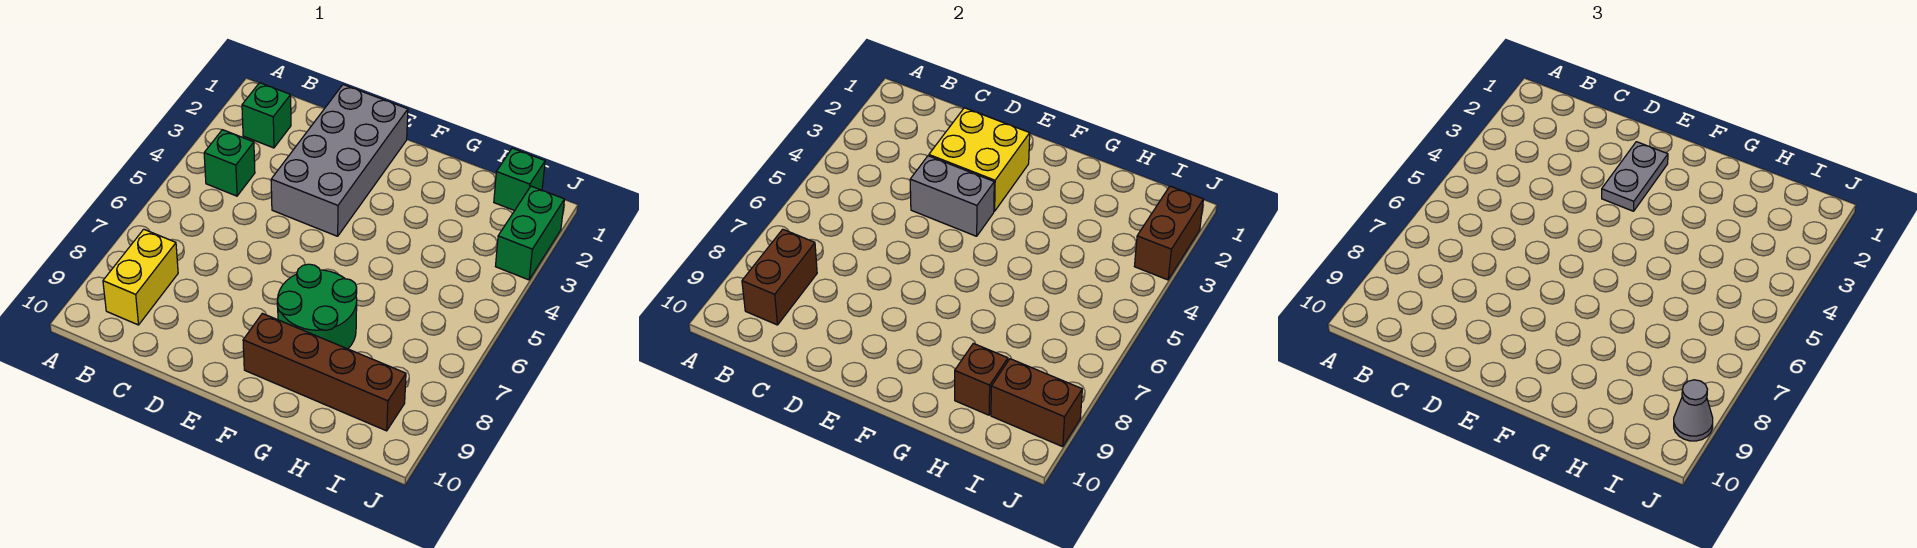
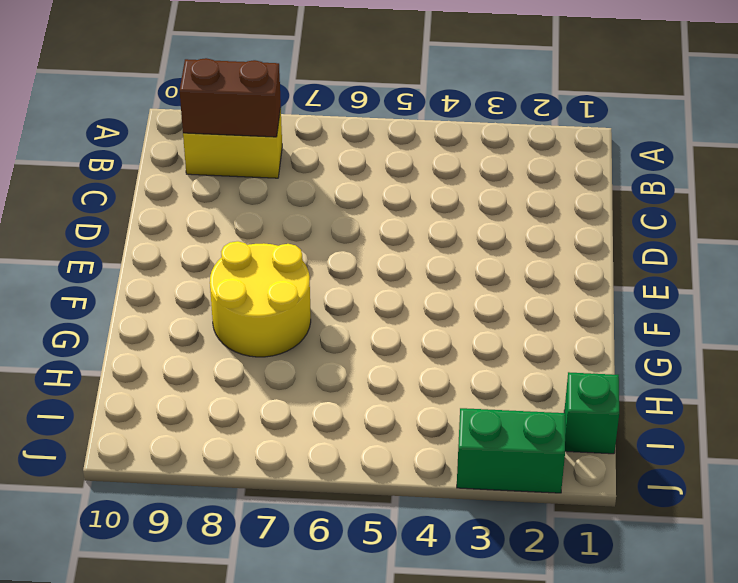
yellow 2x2 round brick [210,241,311,357] -> green 2x2 round brick [277,264,357,349]
none -> green 1x1 brick [242,83,291,148]
none -> green 1x1 brick [204,130,255,196]
none -> grey 2x4 brick [271,85,408,236]

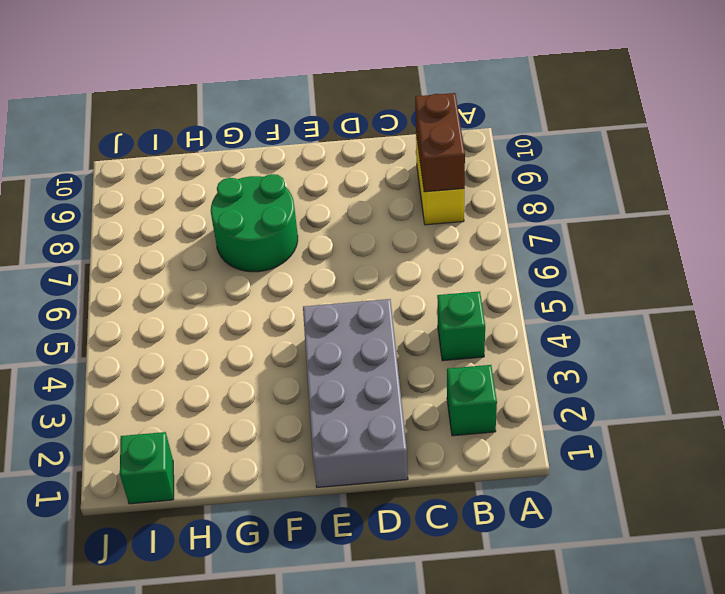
none -> brown 1x4 brick [243,313,406,431]
none -> green 1x2 brick [495,186,564,280]
none -> yellow 2x2 brick [929,108,1030,211]

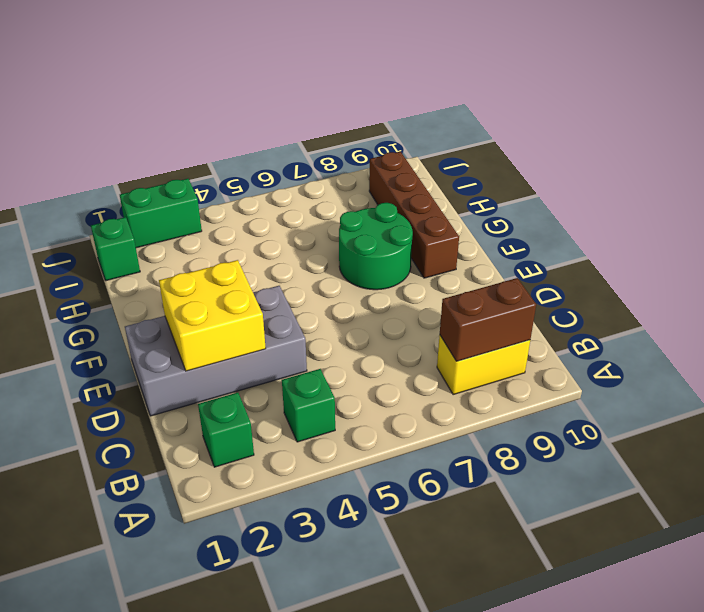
none -> grey 1x2 brick [910,156,994,236]
none -> brown 1x1 brick [955,343,1008,415]
none -> brown 1x2 brick [991,359,1082,447]

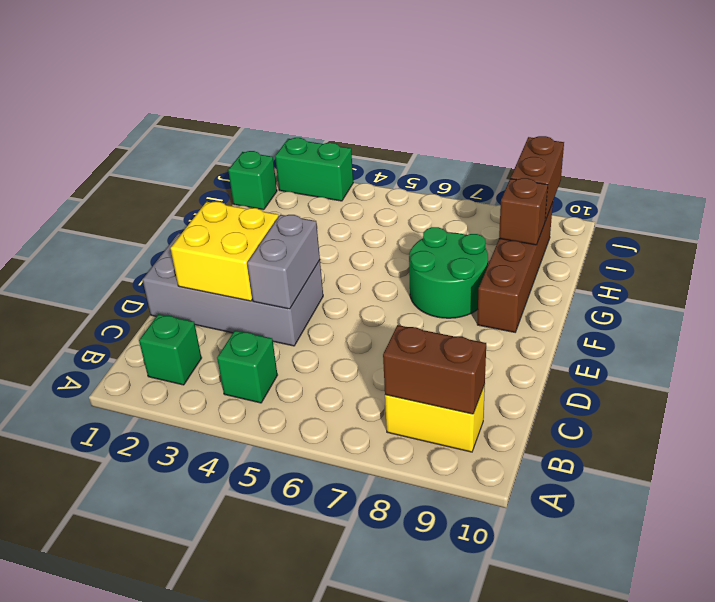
none -> brown 1x2 brick [1134,186,1203,280]
none -> grey 1x2 plate [1602,142,1668,211]
none -> grey 1x1 cone [1674,380,1713,441]

